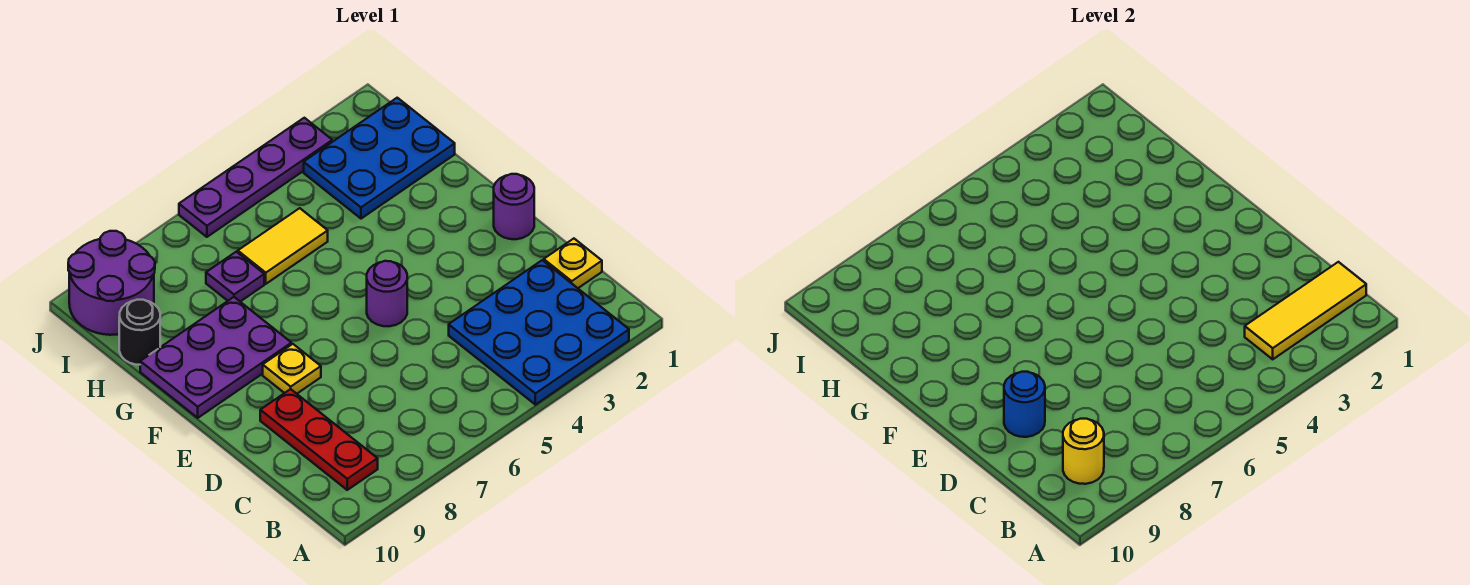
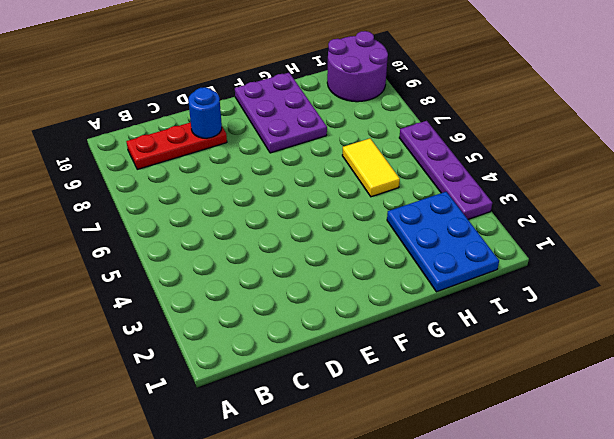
none -> blue 3x3 plate [449,260,629,405]
none -> yellow 1x1 plate [544,239,602,288]
none -> purple 1x1 round brick [494,174,534,239]

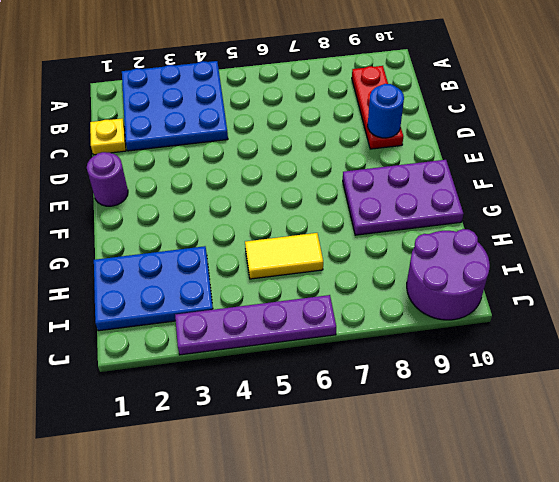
none -> purple 1x1 round brick [367,261,407,326]
none -> yellow 1x1 plate [263,344,321,394]
none -> purple 1x1 plate [206,252,264,302]

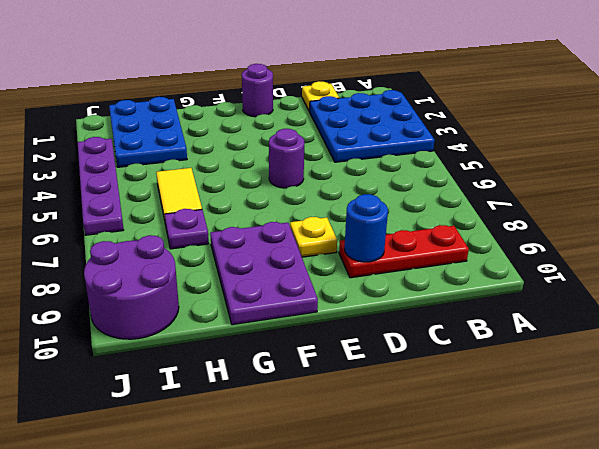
none -> black 1x1 round brick [119,300,160,365]
none -> yellow 1x3 tile [1245,262,1366,359]
none -> yellow 1x1 round brick [1063,419,1104,484]

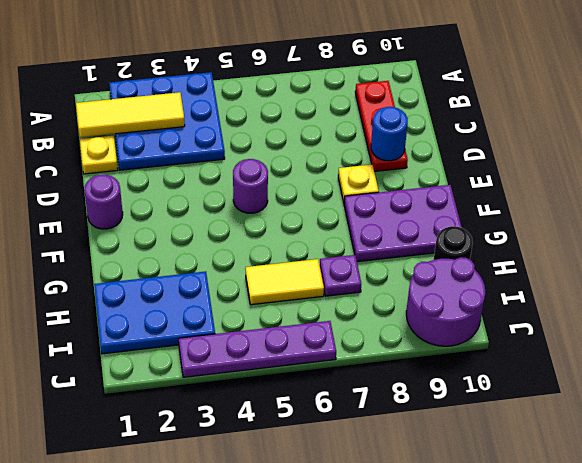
none -> yellow 1x1 round brick [1063,419,1104,484]

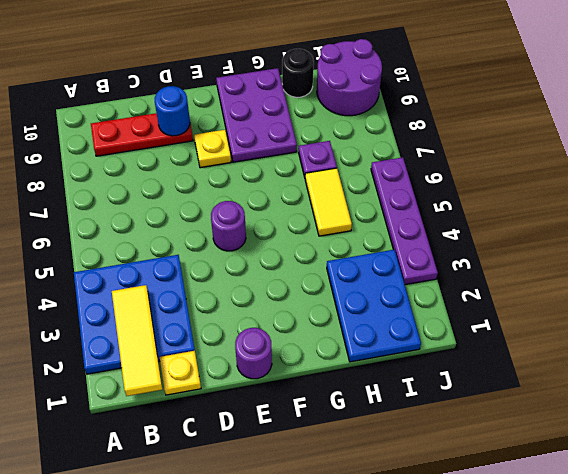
none -> yellow 1x1 round brick [1063,419,1104,484]

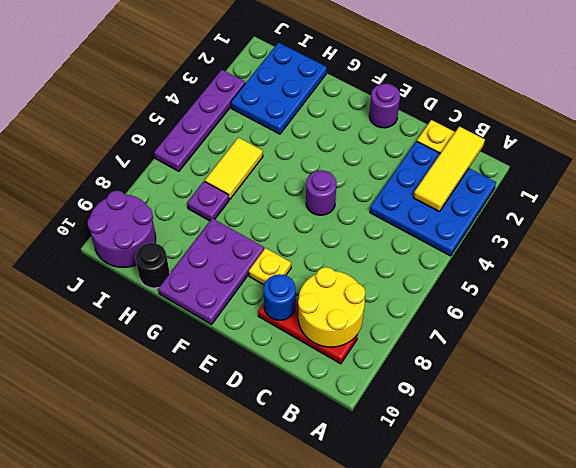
yellow 2x2 round brick [298,267,365,347] -> yellow 1x1 round brick [1063,419,1104,484]

